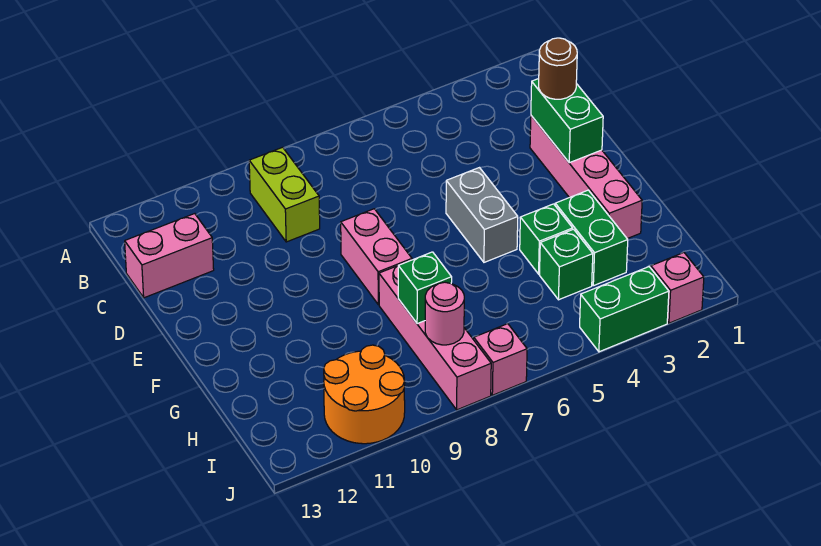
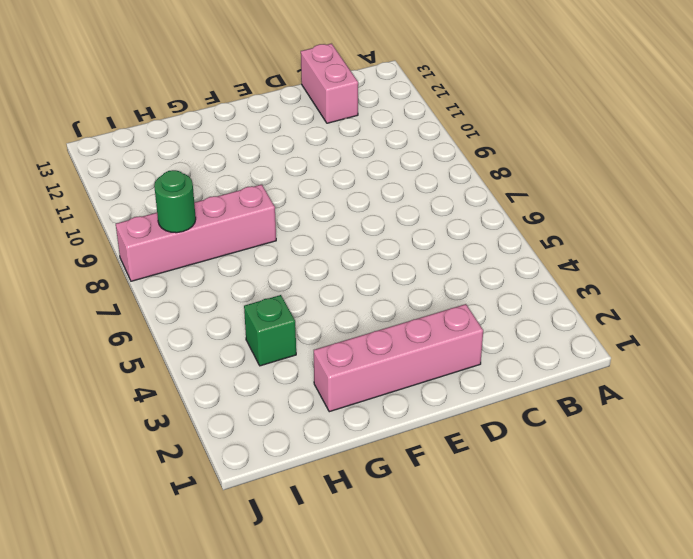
green 1x1 round brick [154,170,196,233] -> pink 1x1 round brick [425,282,464,345]
none -> lime 1x2 brick [249,147,320,242]
none -> grey 1x2 brick [446,168,518,262]
none -> pink 1x2 brick [341,209,412,305]

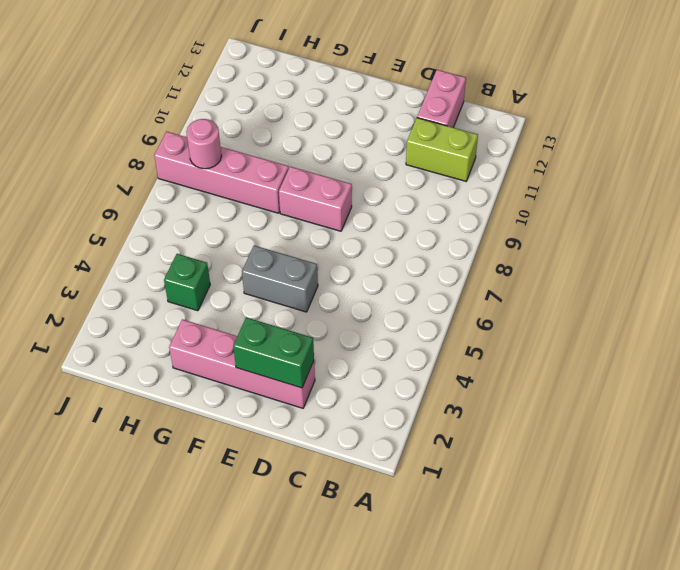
lime 1x2 brick [406,118,478,181] -> lime 1x2 brick moved to [249,147,320,242]
none -> green 1x2 brick [555,190,628,286]
none -> green 1x1 brick [520,204,573,274]
none -> orange 2x2 round brick [324,345,405,444]

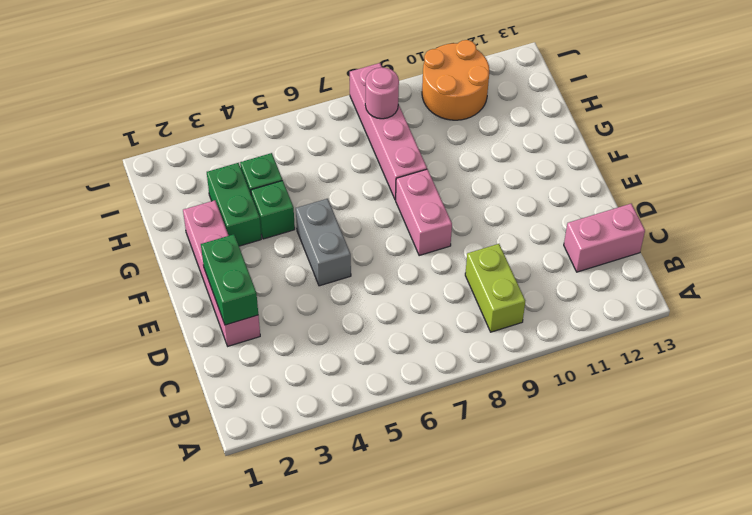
none -> pink 1x1 brick [651,253,704,323]
none -> green 1x2 brick [580,267,669,352]
none -> pink 1x1 brick [474,324,527,395]

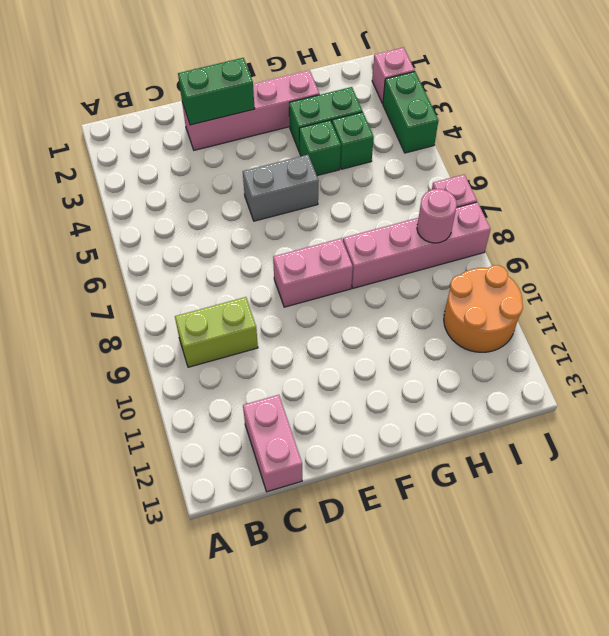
none -> green 1x1 brick [398,252,452,324]
none -> brown 1x1 round brick [539,38,577,99]

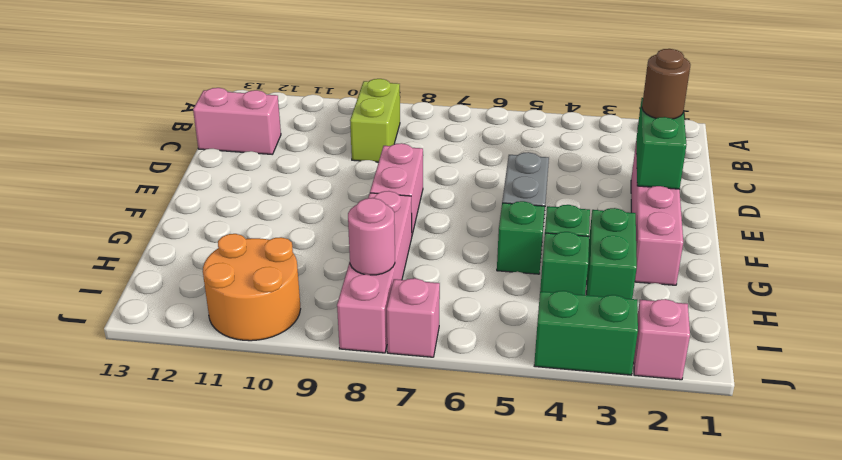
green 1x1 brick [497,201,545,274] -> green 1x1 brick moved to [398,252,452,324]

